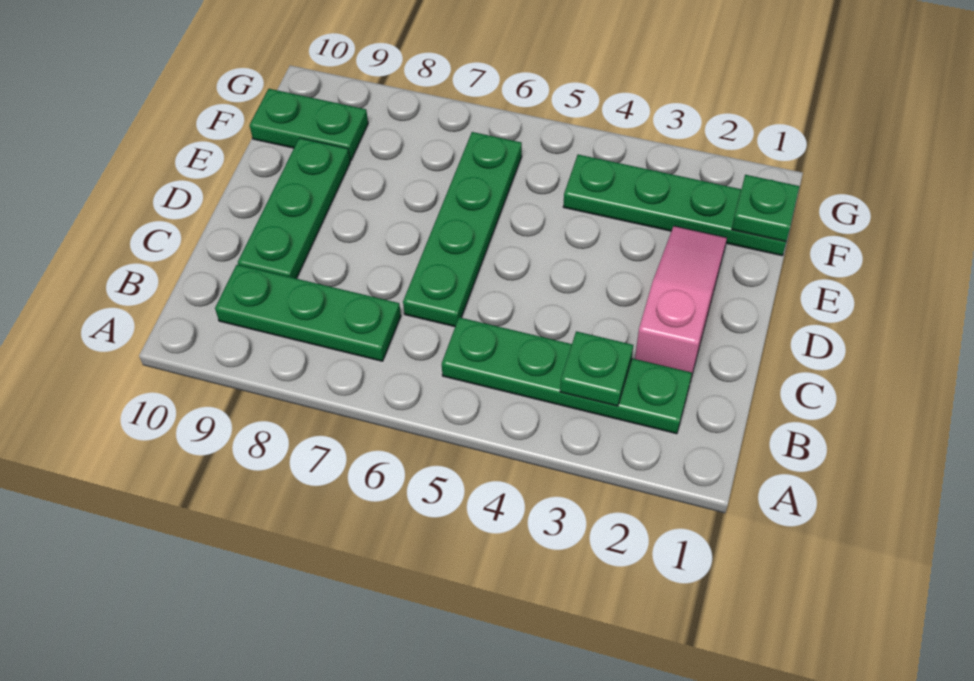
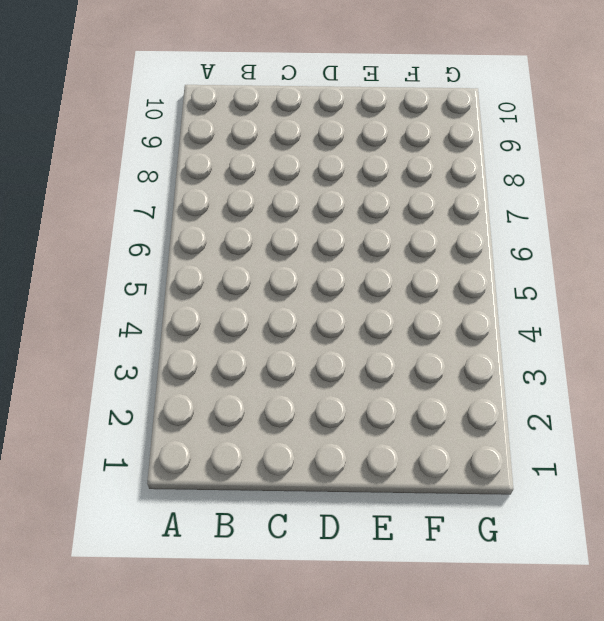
none -> green 1x4 plate [442,317,692,434]
none -> green 1x3 plate [215,265,401,361]

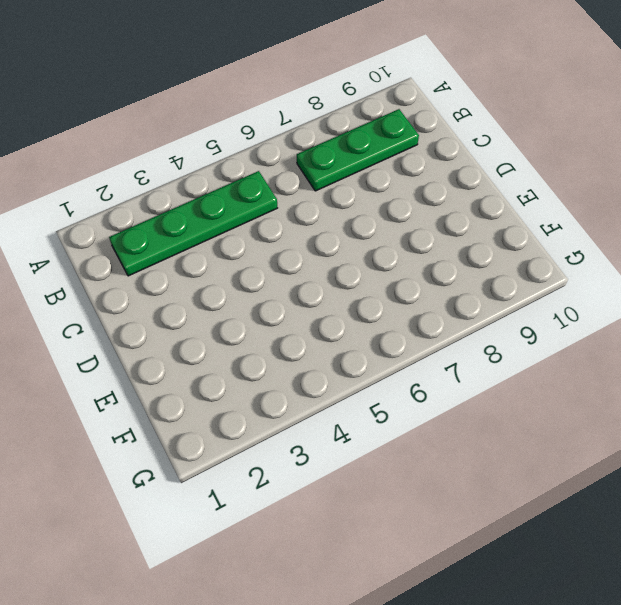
none -> pink 1x3 slope [635,226,727,377]
none -> green 1x4 plate [403,132,522,327]

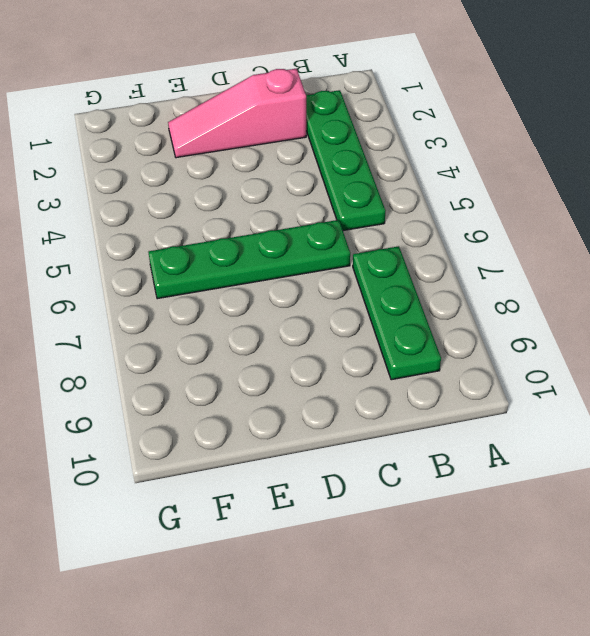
none -> green 1x3 plate [238,138,350,279]
none -> green 1x4 plate [563,155,786,256]

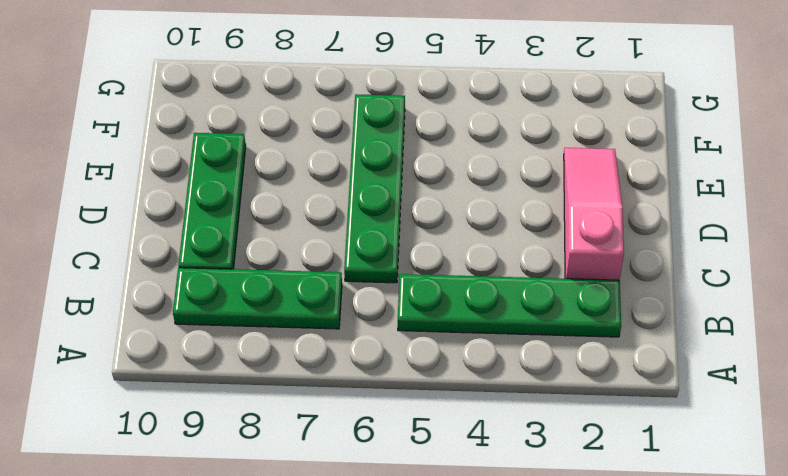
none -> green 1x4 plate [563,155,786,256]
none -> green 1x2 plate [250,89,368,161]

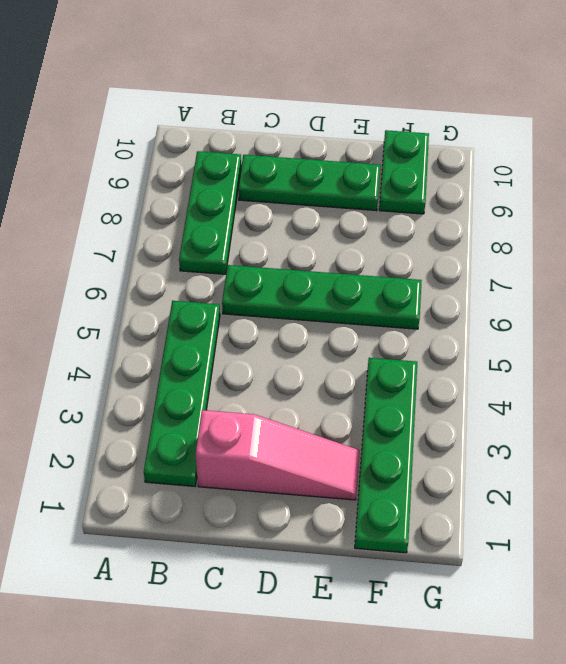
none -> green 1x1 plate [560,331,633,406]
none -> green 1x1 plate [732,175,800,242]

